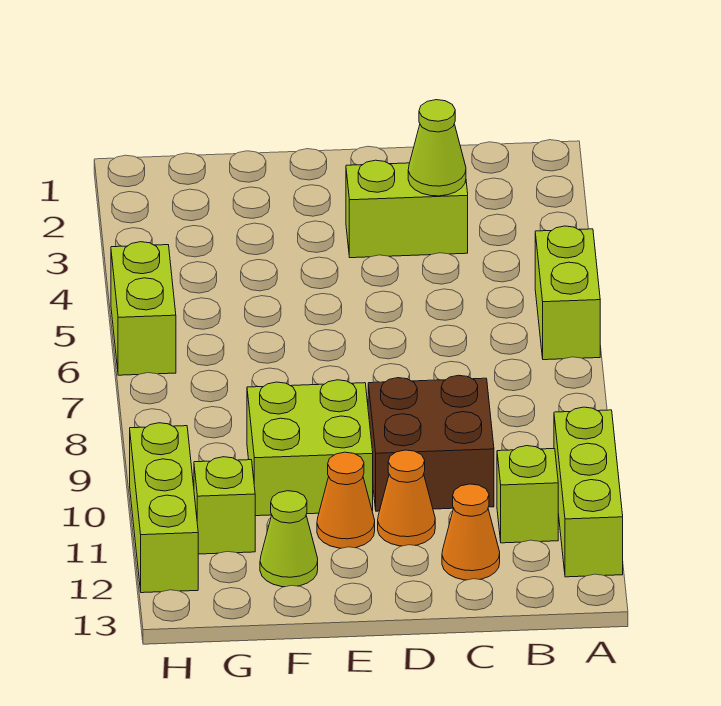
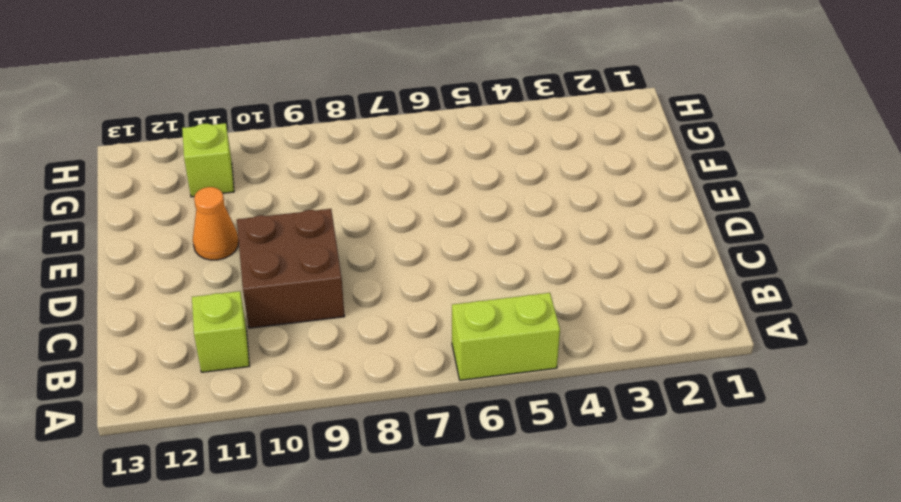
none -> lime 1x3 brick [554,407,623,577]
none -> lime 1x2 brick [346,160,468,258]
none -> orange 1x1 cone [442,484,500,580]

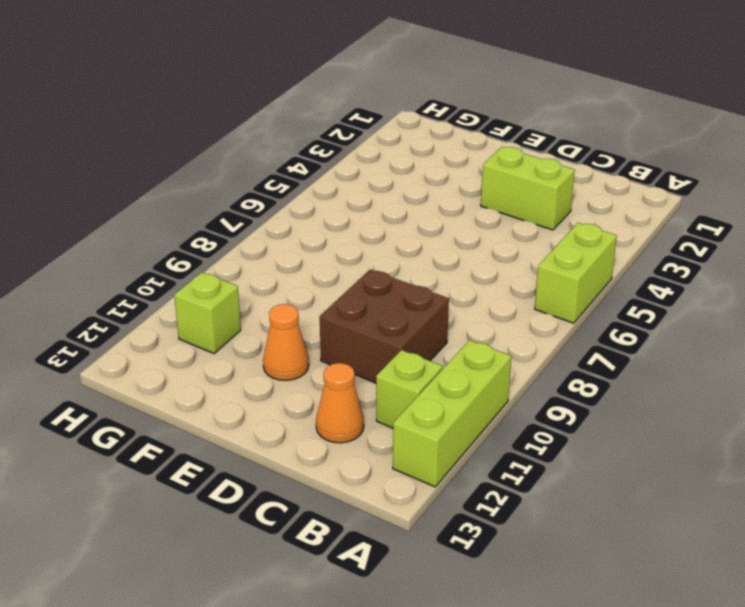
none -> orange 1x1 cone [378,450,435,546]
none -> lime 2x2 brick [247,380,373,516]
none -> lime 1x1 cone [260,491,318,587]

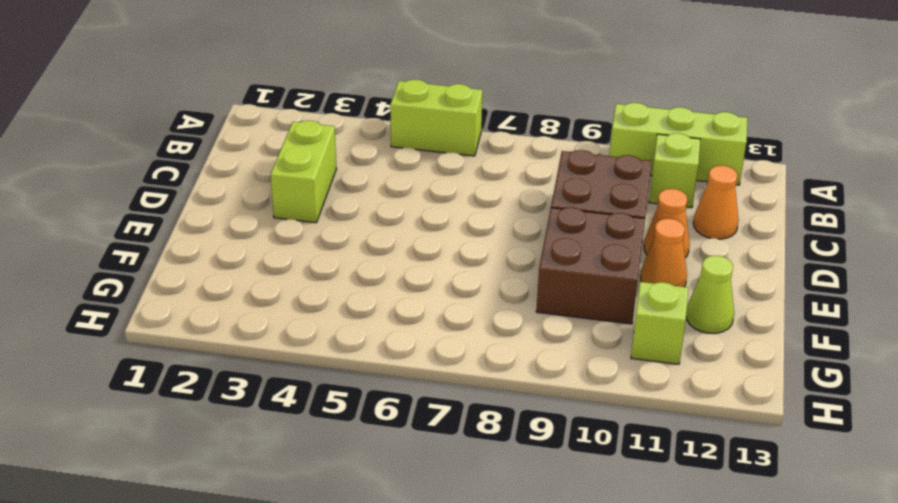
brown 2x2 brick [536,207,645,324] -> lime 2x2 brick [247,380,373,516]
none -> lime 1x2 brick [111,242,176,375]
none -> lime 1x3 brick [130,423,198,593]
none -> lime 1x1 cone [408,100,466,196]

